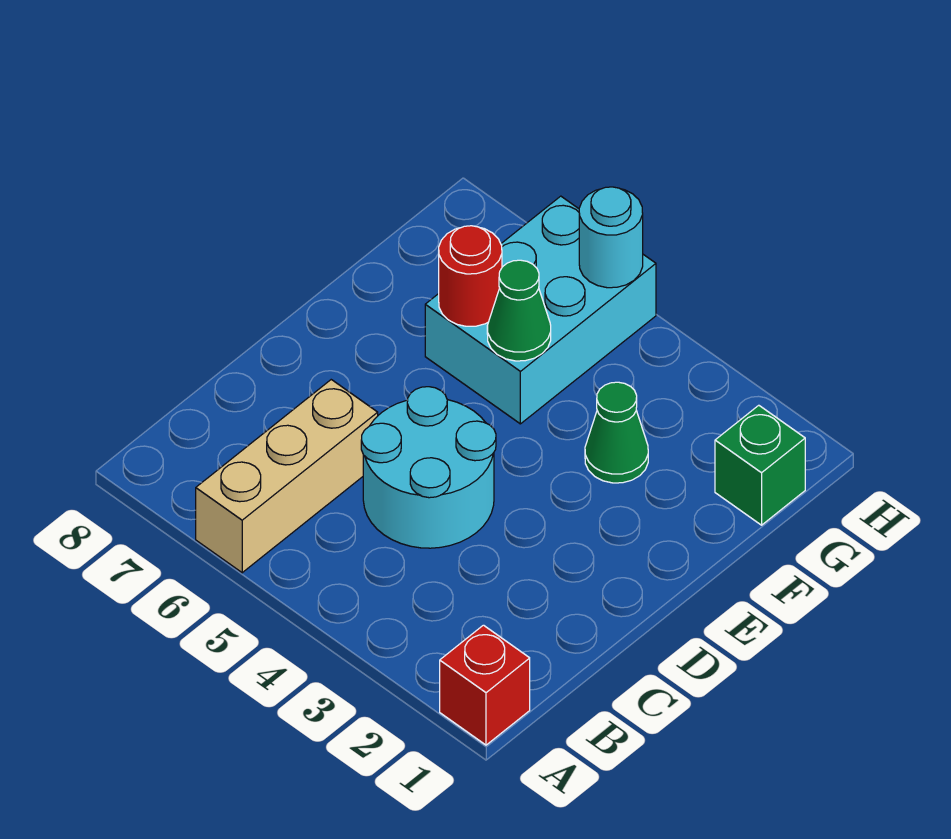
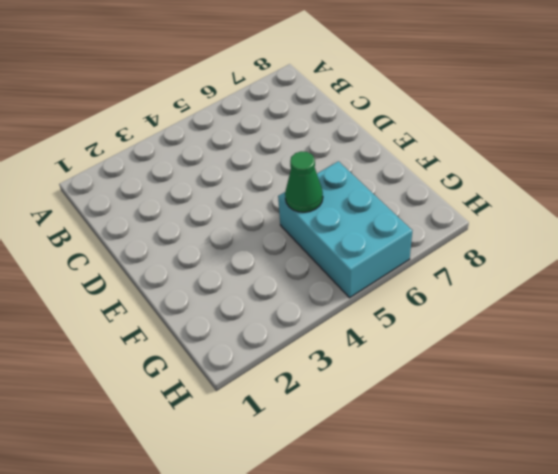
none -> red 1x1 brick [440,625,530,745]
none -> tan 1x3 brick [196,380,378,573]

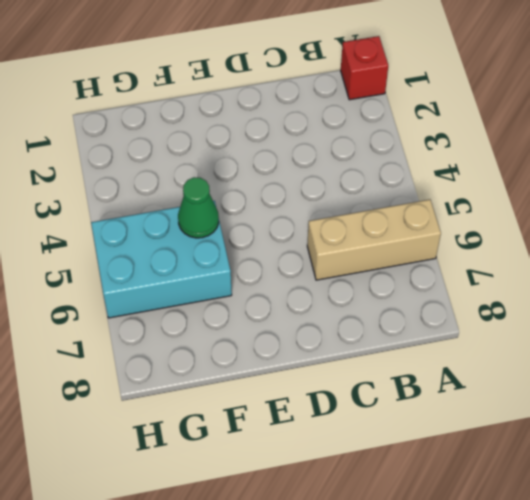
none -> cyan 2x2 round brick [361,387,496,548]
none -> green 1x1 cone [585,382,648,483]

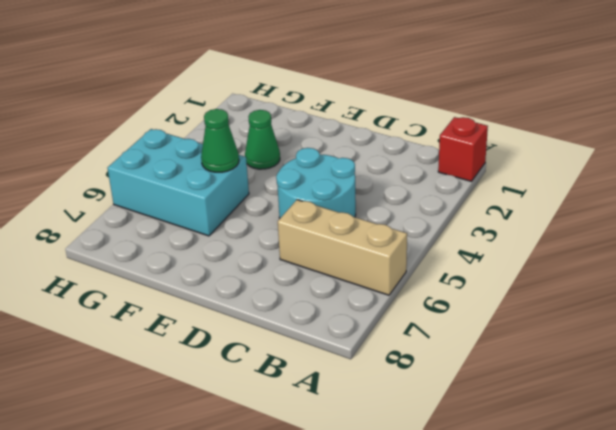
none -> green 1x1 brick [715,405,805,525]
none -> red 1x1 round brick [439,226,502,326]

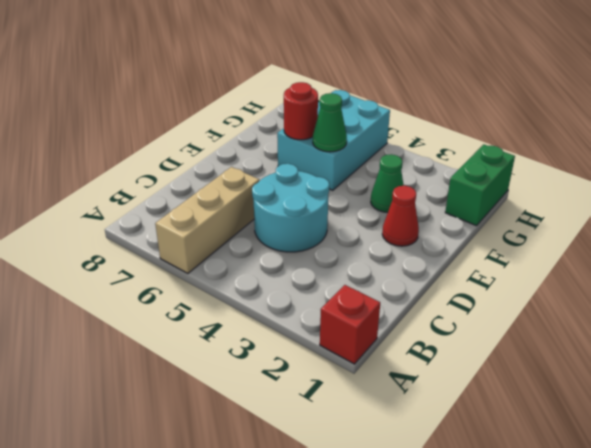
red 1x1 cone [382,186,419,246] -> none
green 1x2 brick [445,144,515,226] -> green 1x1 brick [715,405,805,525]
none -> cyan 1x1 round brick [579,187,643,288]

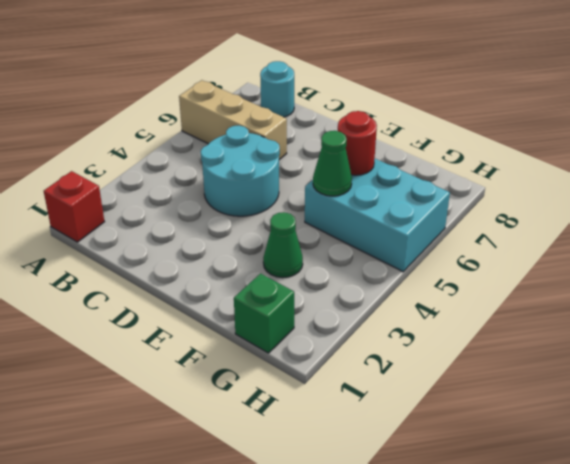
cyan 1x1 round brick [260,61,294,117] -> cyan 1x1 round brick moved to [579,187,643,288]

